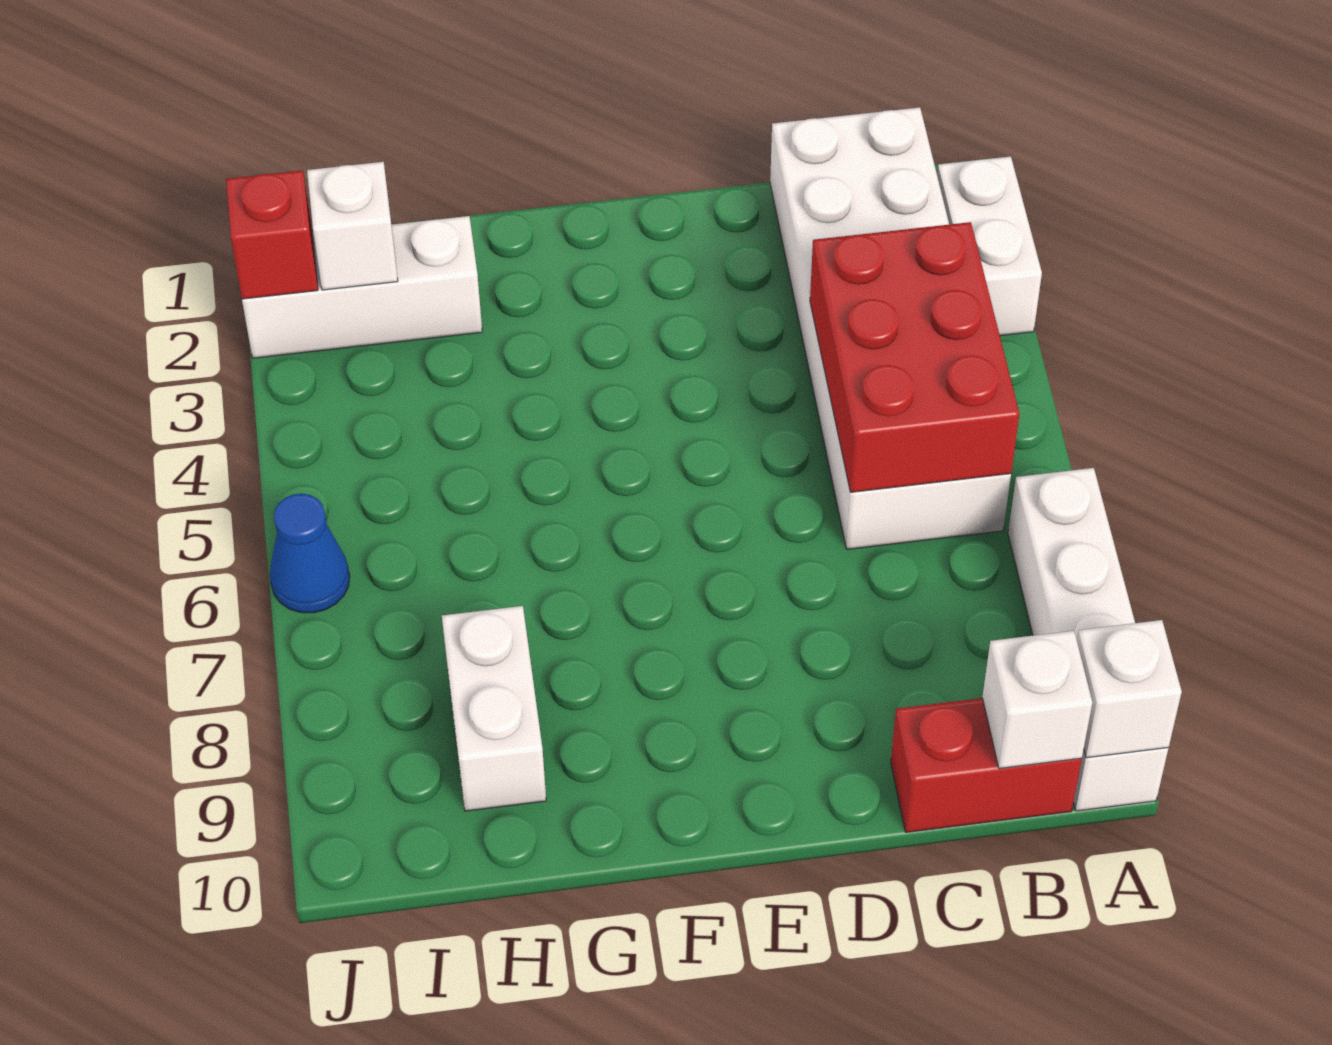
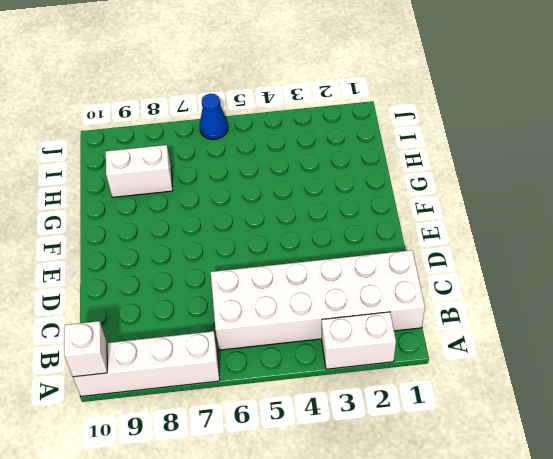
none -> red 1x2 brick [891,698,1082,832]
none -> white 1x3 brick [242,216,482,358]
none -> red 2x3 brick [810,222,1019,492]

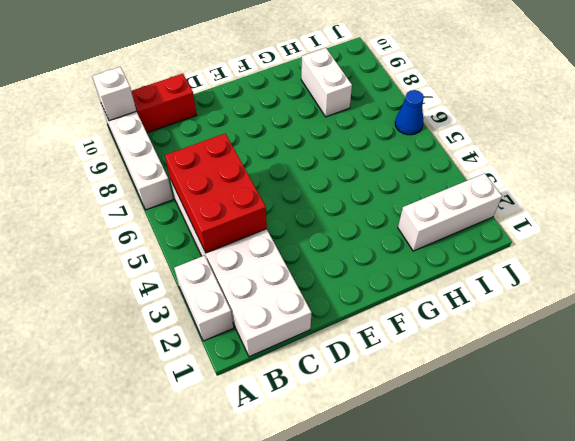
none -> white 1x1 brick [982,631,1092,769]
none -> white 1x1 brick [307,162,398,290]
none -> red 1x1 brick [226,170,318,299]

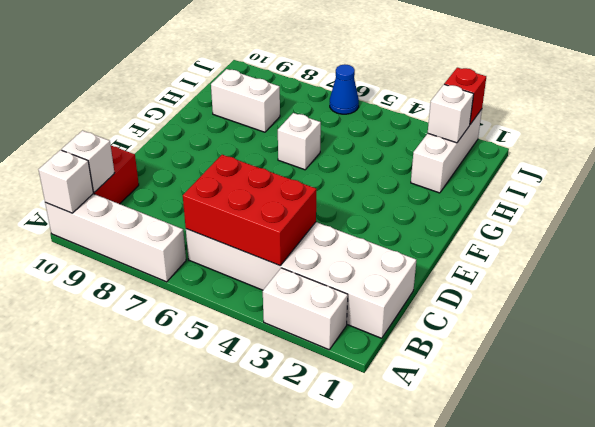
white 1x1 brick [278,113,321,170] -> none

